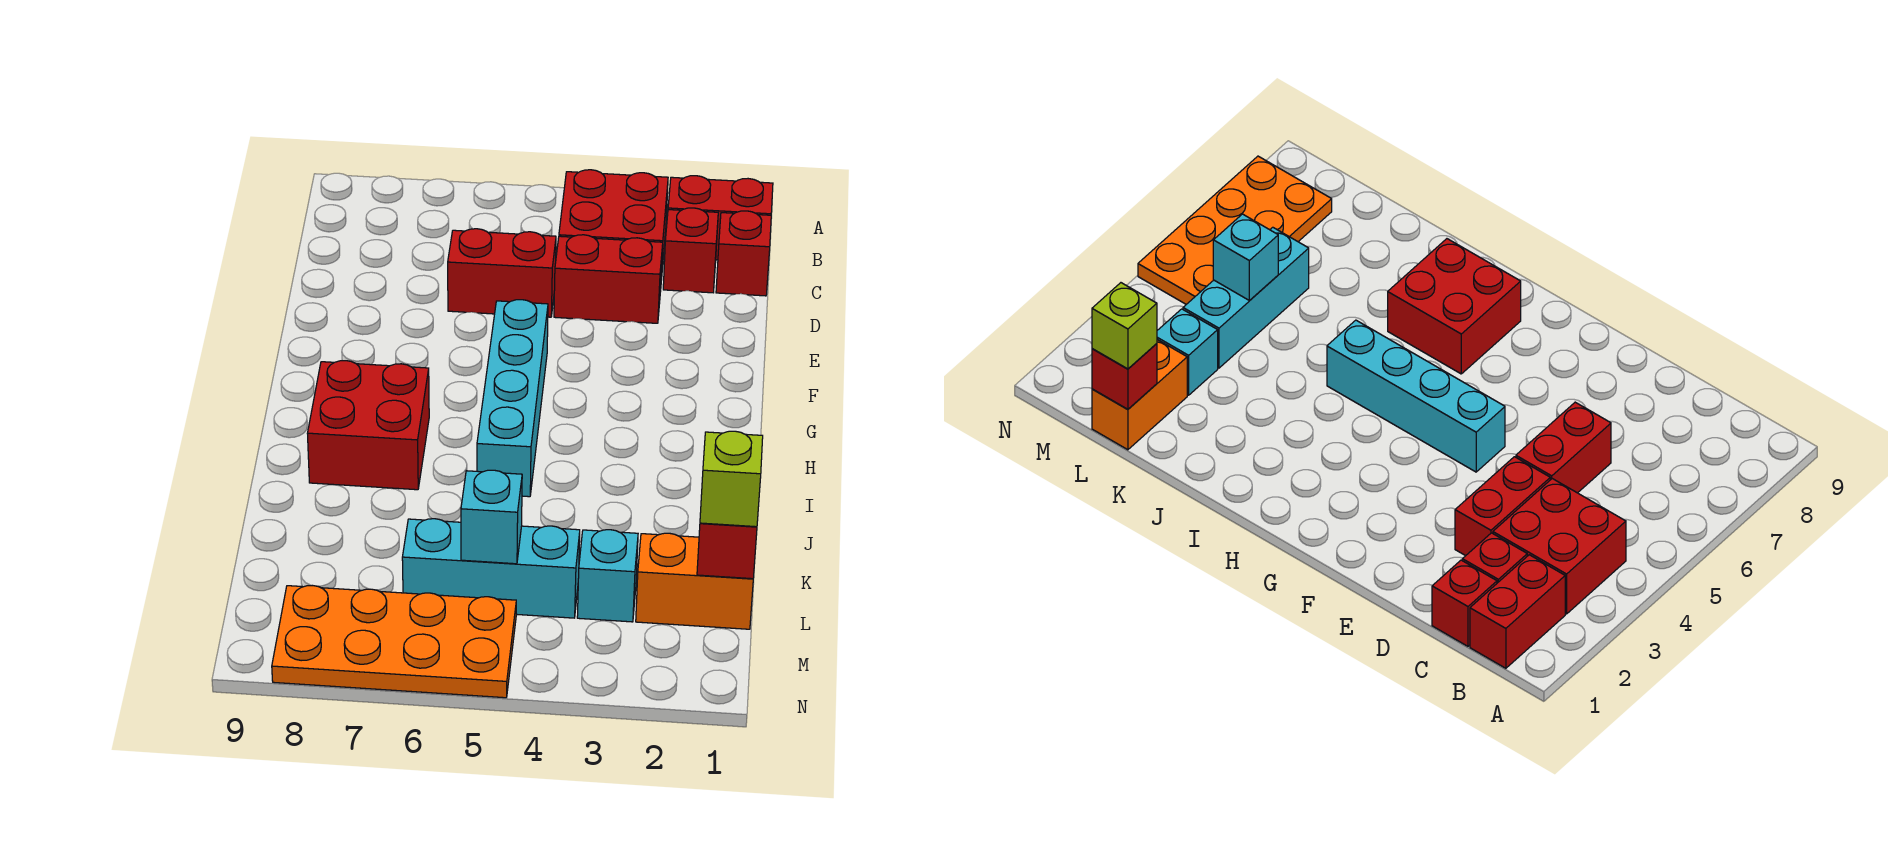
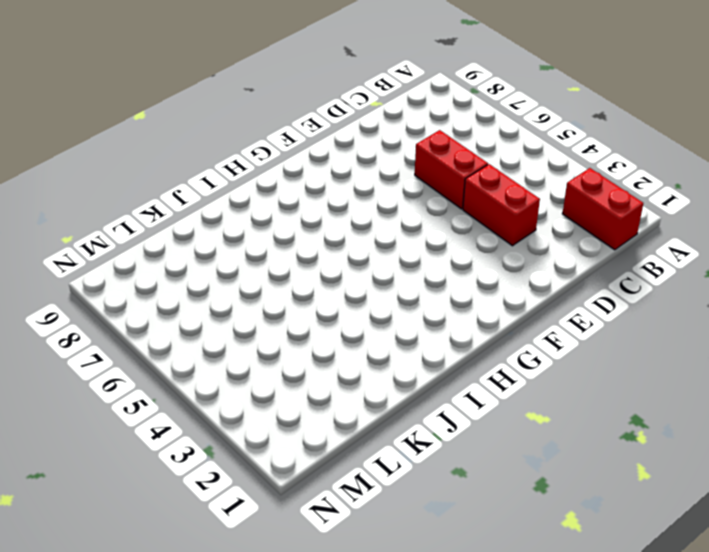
none -> red 2x2 brick [559,170,668,280]
none -> red 1x1 brick [716,211,771,296]
none -> red 1x1 brick [663,208,718,293]

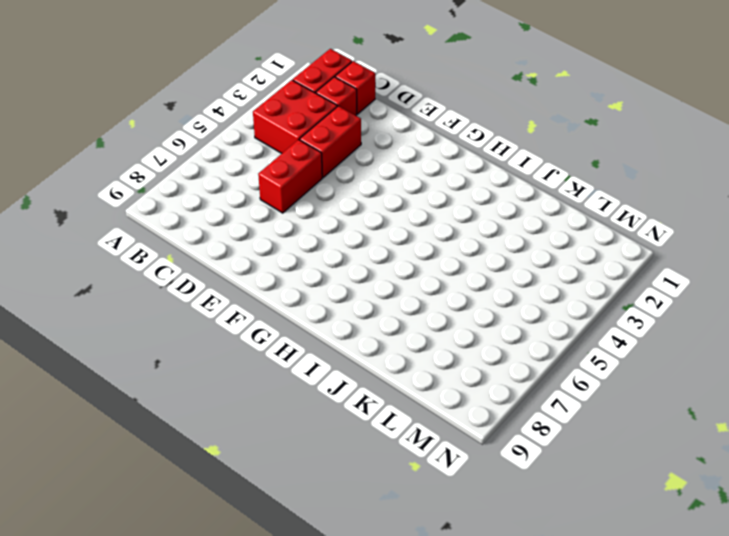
none -> cyan 1x4 brick [477,300,548,497]
none -> red 2x2 brick [307,361,429,490]
none -> orange 1x2 brick [636,533,753,629]

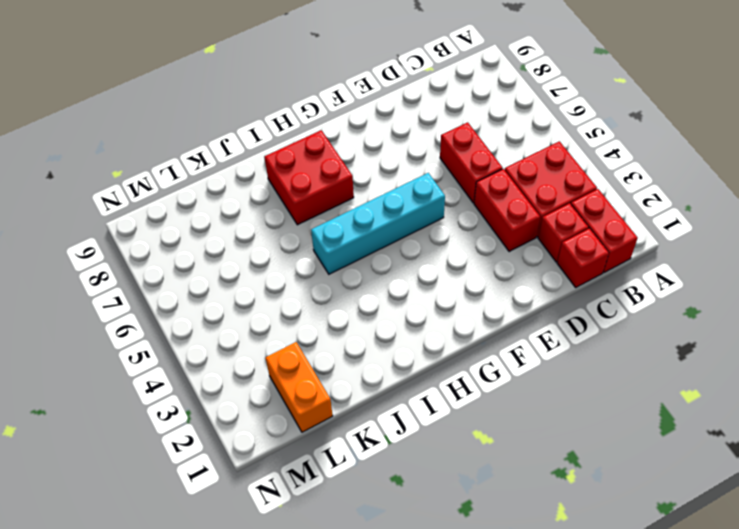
none -> cyan 1x1 brick [577,530,638,622]
none -> cyan 1x3 brick [402,519,580,618]
none -> orange 2x4 plate [272,585,516,698]

